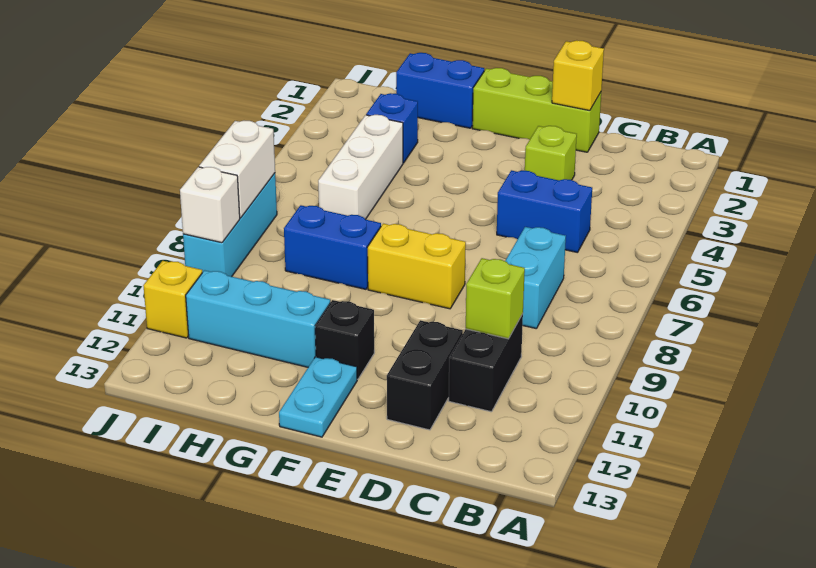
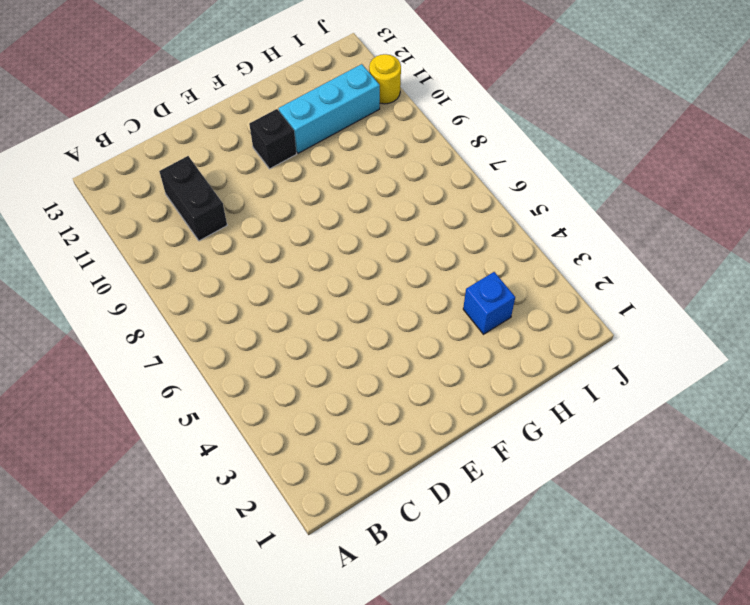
yellow 1x1 round brick [369,54,401,104] -> yellow 1x1 brick [143,261,202,338]
none -> blue 1x2 brick [497,170,592,253]
none -> cyan 1x2 brick [505,227,566,329]
none -> lime 1x3 brick [472,68,601,152]

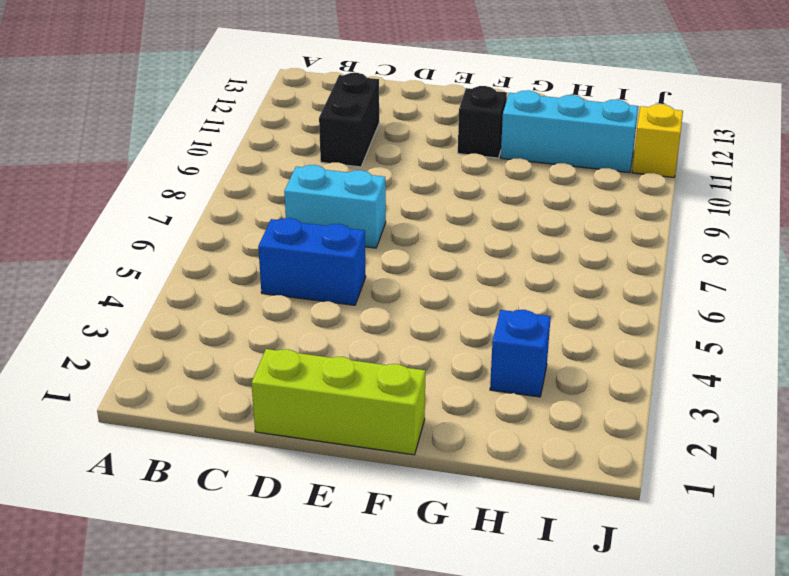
cyan 1x2 brick [284,165,386,248] -> cyan 1x2 brick turned to [505,227,566,329]
none -> lime 1x1 brick [525,126,577,180]
none -> black 1x2 brick [387,320,463,430]
none -> yellow 1x2 brick [367,224,466,309]

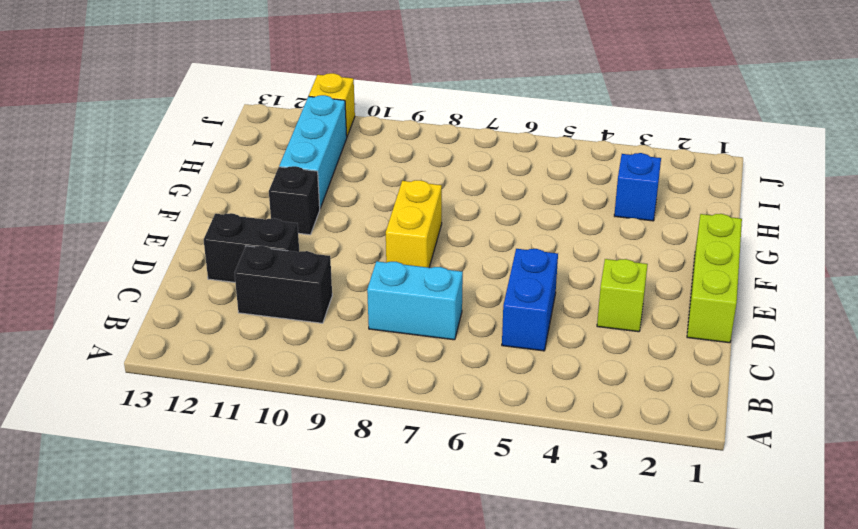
none -> cyan 1x2 plate [279,357,357,437]
none -> blue 1x2 brick [396,53,484,128]
none -> blue 1x2 brick [284,205,381,289]

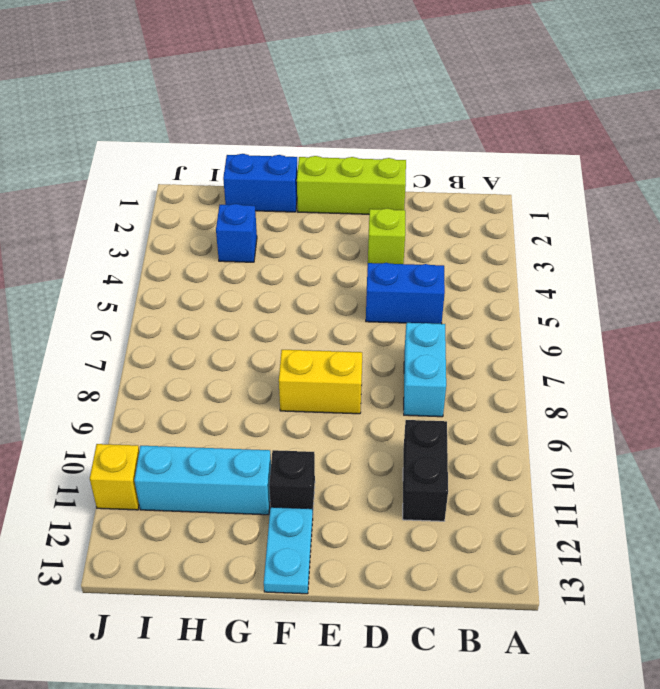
none -> black 1x2 brick [387,320,463,430]
none -> blue 1x2 brick [284,205,381,289]
none -> white 1x3 brick [318,115,403,220]

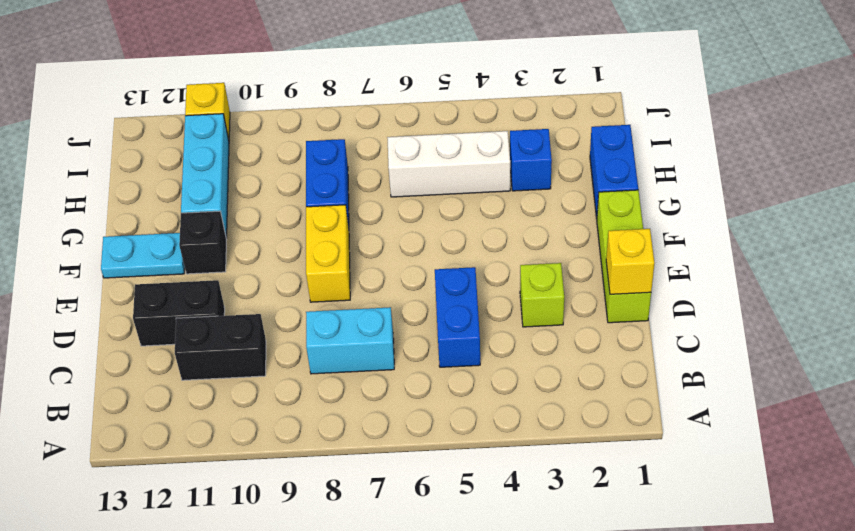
none -> cyan 1x3 brick [183,173,277,277]
none -> lime 1x1 brick [466,258,525,339]
none -> white 1x2 brick [199,121,275,218]

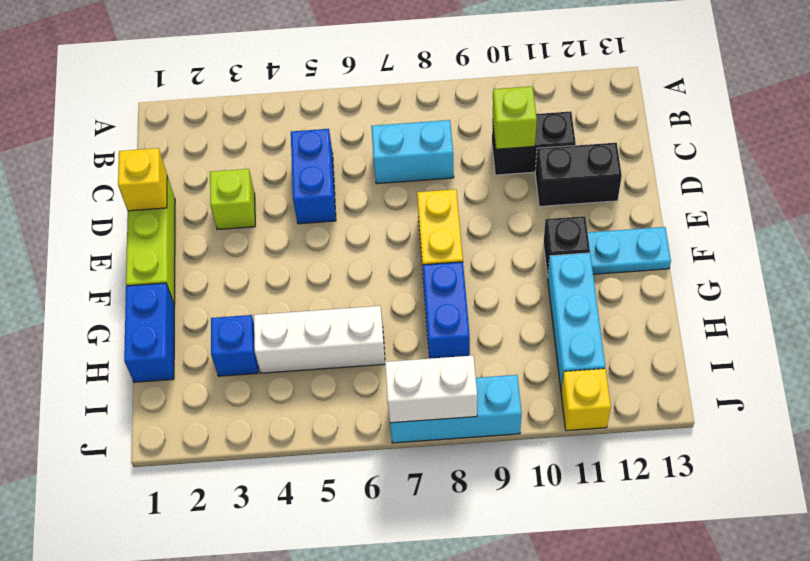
none -> white 1x1 brick [180,167,240,243]

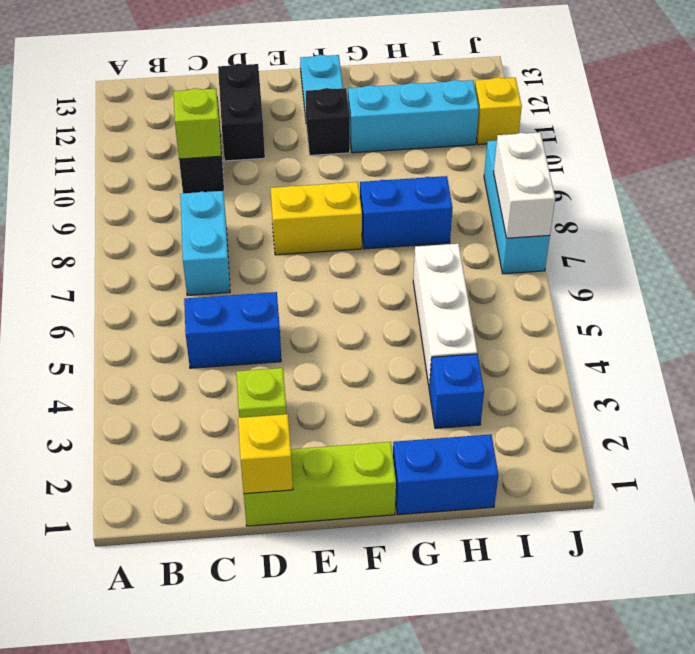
none -> white 1x1 brick [180,167,240,243]

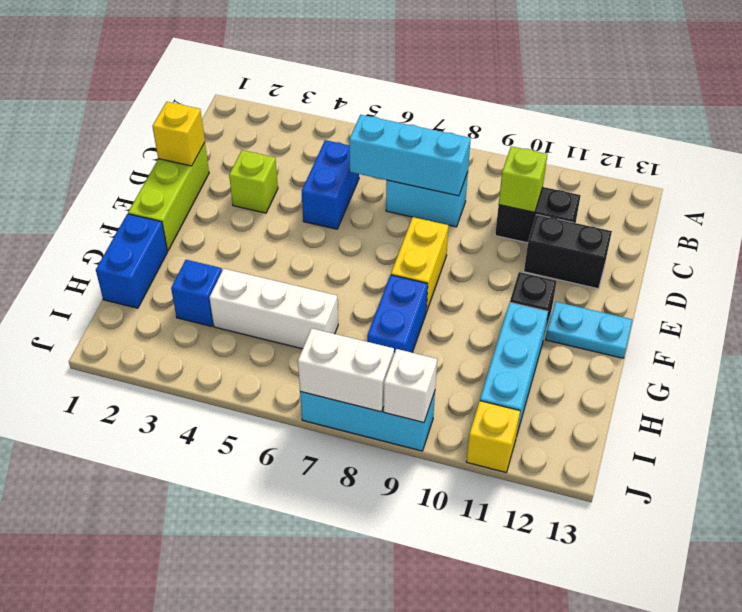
cyan 1x3 brick [349,115,471,196] -> none

